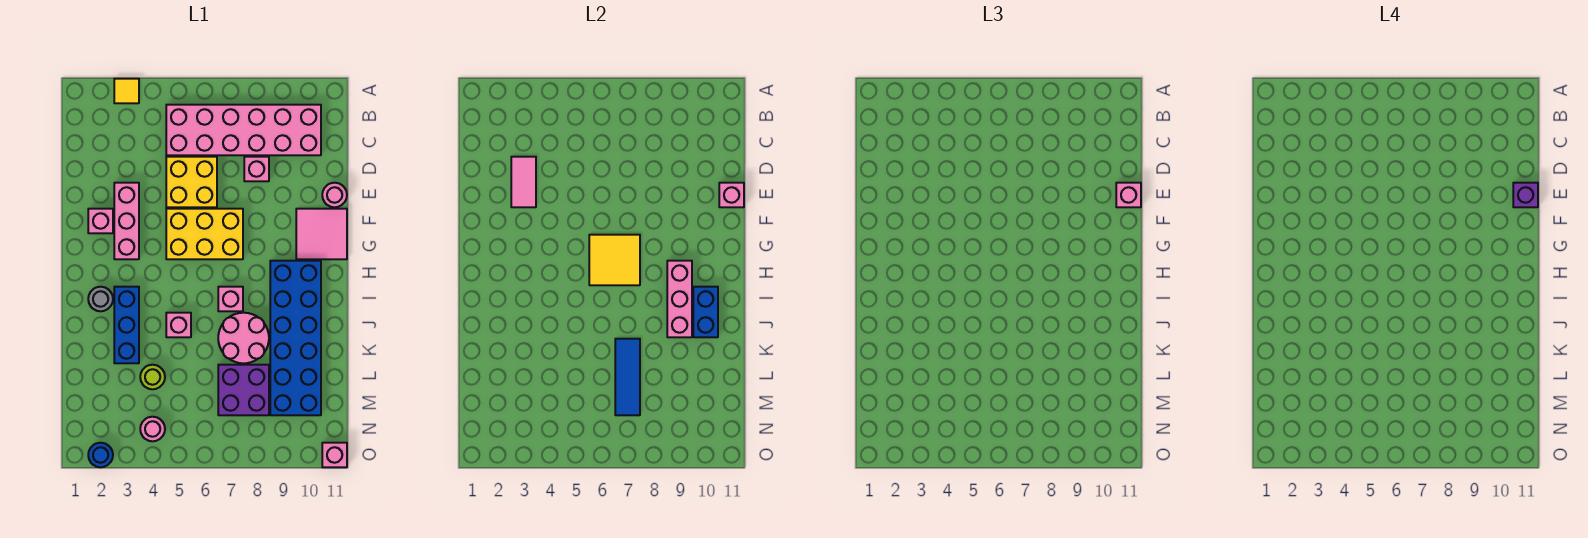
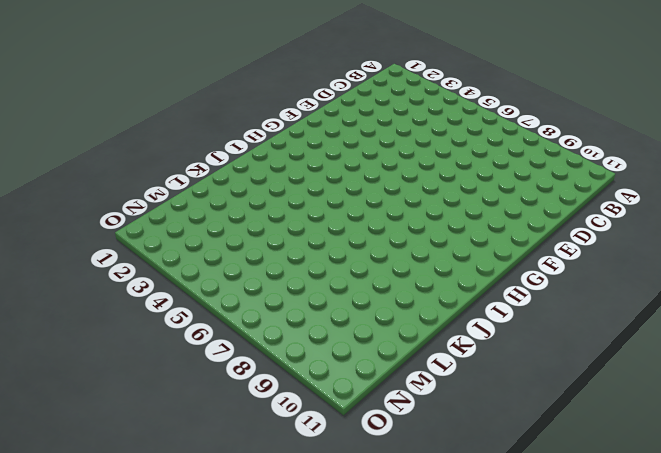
none -> yellow 1x1 tile [114,79,139,103]
none -> pink 2x6 brick [166,105,321,155]
none -> yellow 2x2 brick [166,157,217,207]

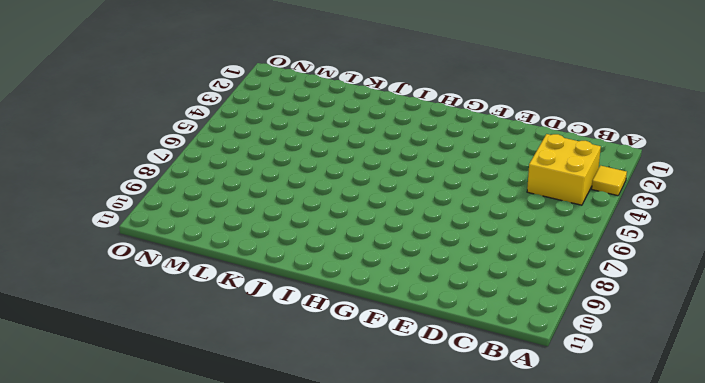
yellow 2x2 brick [527,134,601,205] -> yellow 2x2 brick moved to [166,157,217,207]
none -> pink 2x6 brick [166,105,321,155]
none -> pink 1x1 brick [244,157,269,181]
none -> pink 1x3 brick [114,183,139,259]

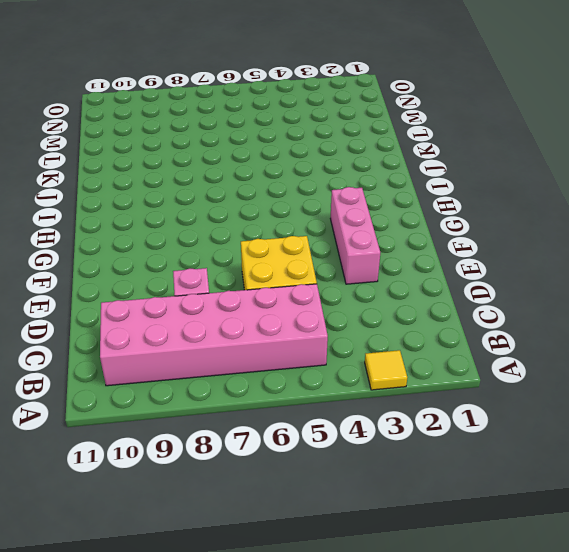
none -> pink 1x1 round brick [322,183,347,207]
none -> pink 1x1 brick [88,209,113,233]
none -> yellow 2x3 brick [166,209,243,259]

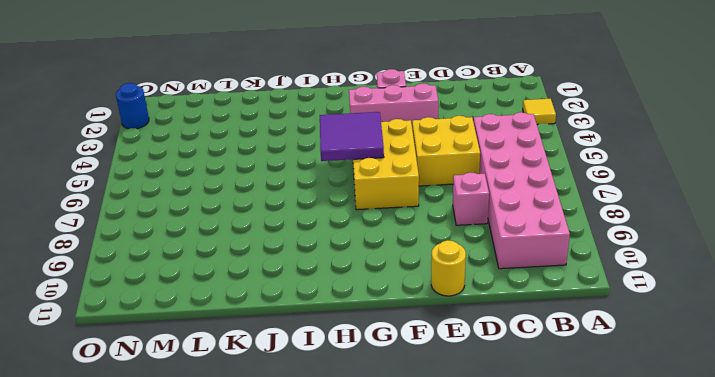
yellow 1x1 round brick [431,240,466,296] -> pink 1x1 round brick [322,183,347,207]
purple 2x2 tile [320,112,384,161] -> yellow 2x2 tile [589,235,640,285]
none -> pink 2x2 tile [296,209,347,259]
none -> blue 2x6 brick [270,261,321,415]
none -> grey 1x1 round brick [88,287,113,311]

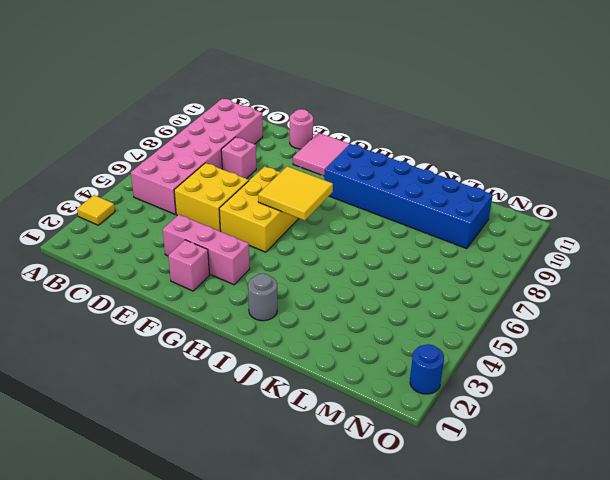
none -> blue 1x3 brick [114,287,139,363]
none -> pink 1x1 brick [218,287,243,311]
none -> pink 1x1 brick [166,313,191,337]

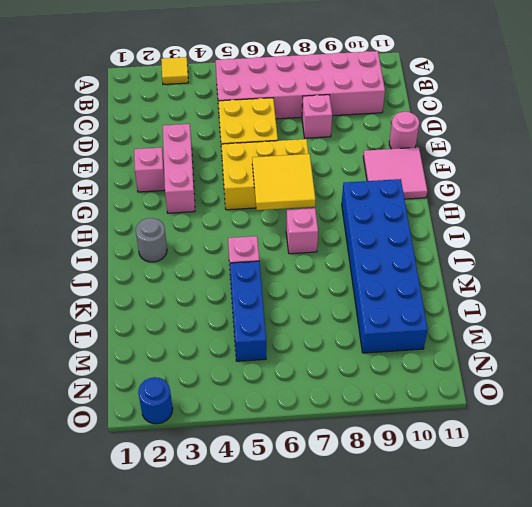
blue 1x3 brick [230,261,266,361] -> blue 1x3 brick moved to [114,287,139,363]
none -> pink 2x2 round brick [218,313,269,363]
none -> lime 1x1 round brick [140,365,165,389]
none -> purple 2x2 brick [218,365,269,415]

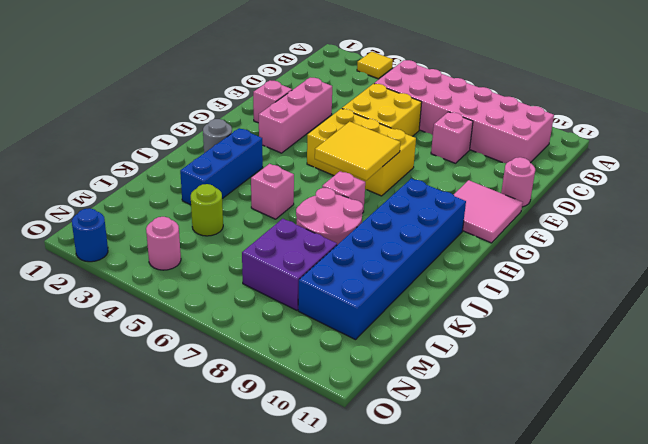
none -> pink 1x1 brick [322,443,347,467]
none -> pink 1x2 tile [511,157,536,207]
none -> pink 1x1 brick [719,183,744,207]

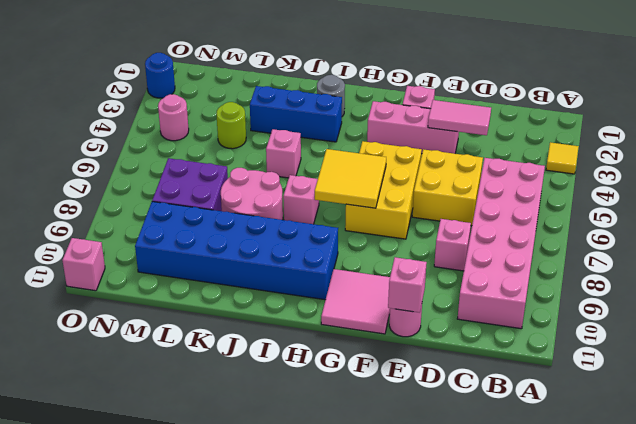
none -> pink 1x3 brick [667,261,692,337]
none -> blue 1x2 brick [693,287,718,337]
none -> blue 1x3 tile [615,339,640,415]

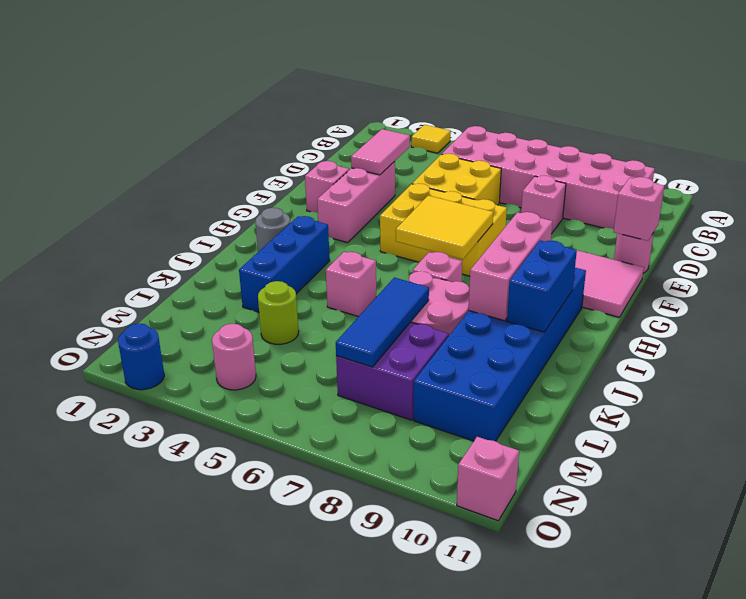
none -> pink 1x1 brick [1116,183,1141,207]
none -> purple 1x1 brick [1513,183,1538,207]

